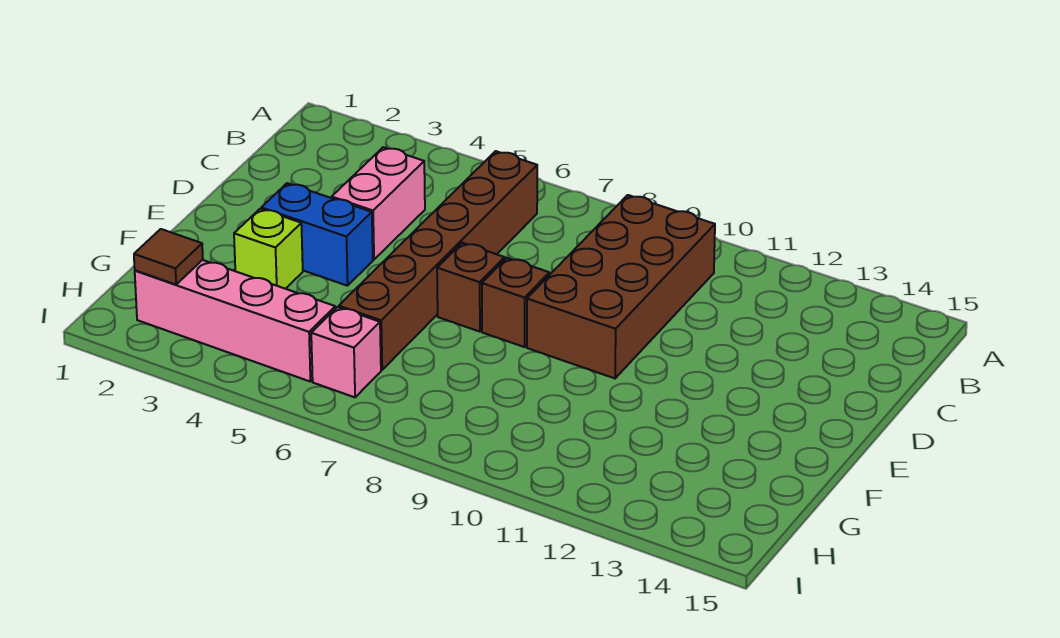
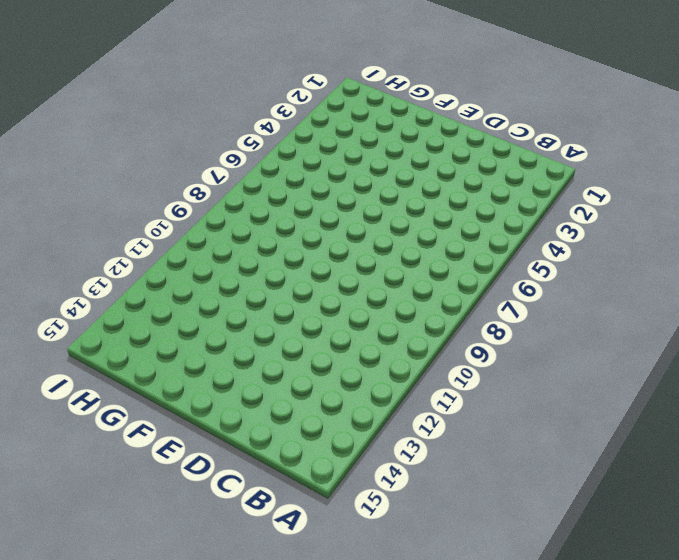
none -> brown 1x6 brick [339,151,537,370]
none -> brown 2x4 brick [527,195,715,378]

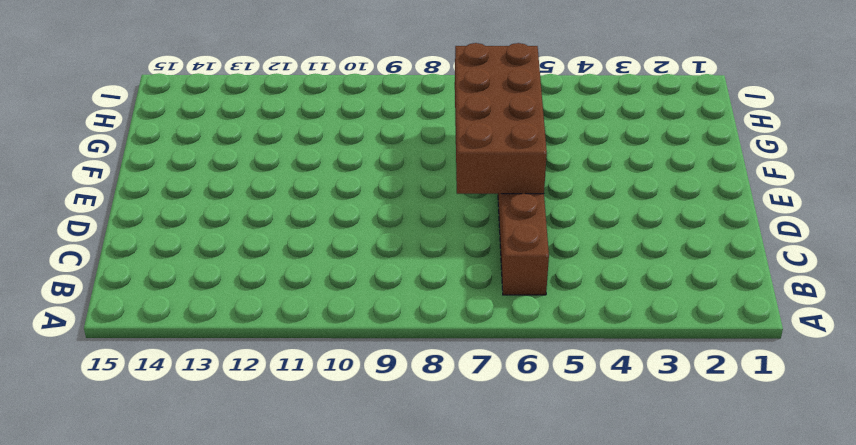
brown 2x4 brick [455,43,547,194] -> brown 2x4 brick moved to [527,195,715,378]
none -> pink 1x2 brick [332,147,425,260]
none -> blue 1x2 brick [261,183,373,286]

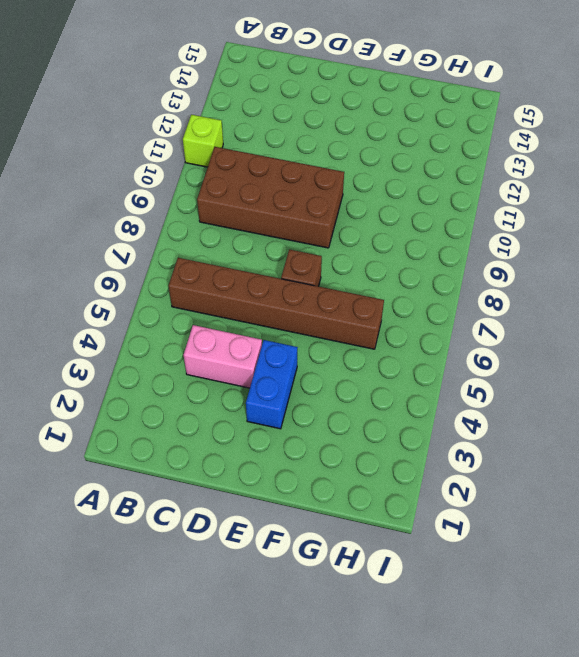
lime 1x1 brick [183,115,223,167] -> lime 1x1 brick moved to [234,209,303,289]
none -> brown 1x1 brick [482,258,549,347]
none -> pink 1x4 brick [135,260,335,381]

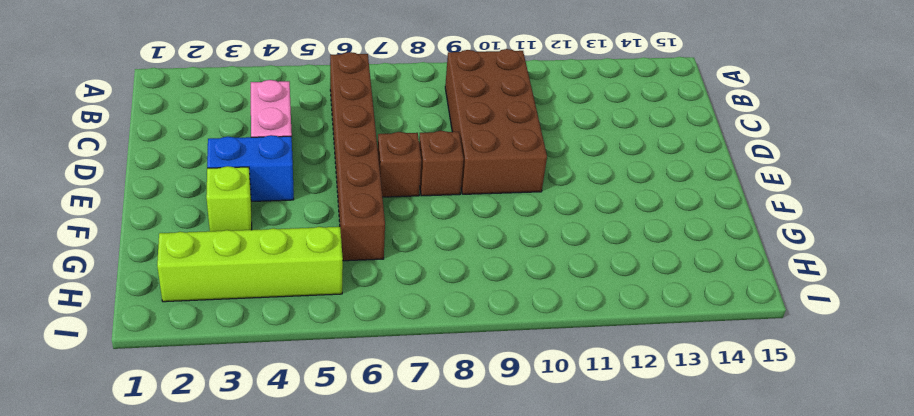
lime 1x4 brick [157,227,343,302] -> pink 1x4 brick [135,260,335,381]
none -> pink 1x1 brick [311,307,381,397]
none -> brown 1x1 tile [134,229,203,285]

